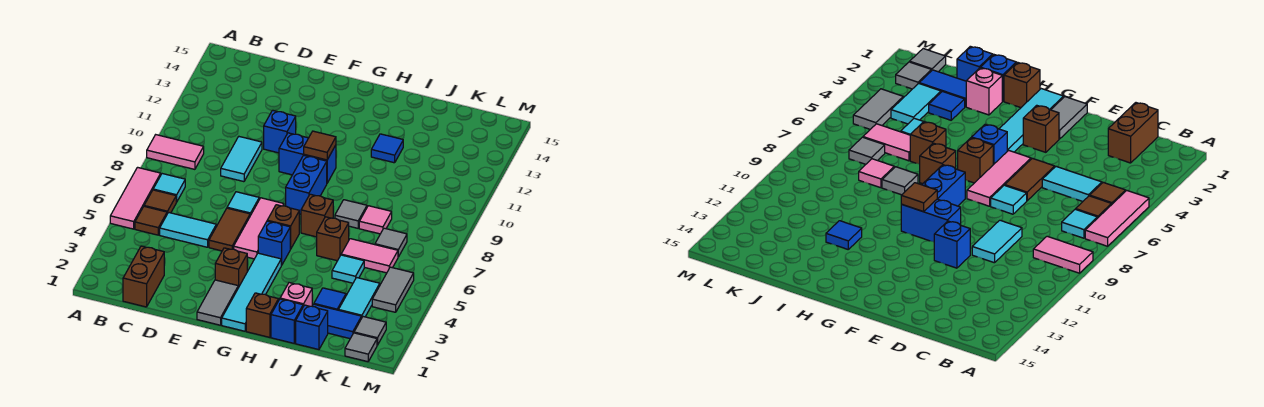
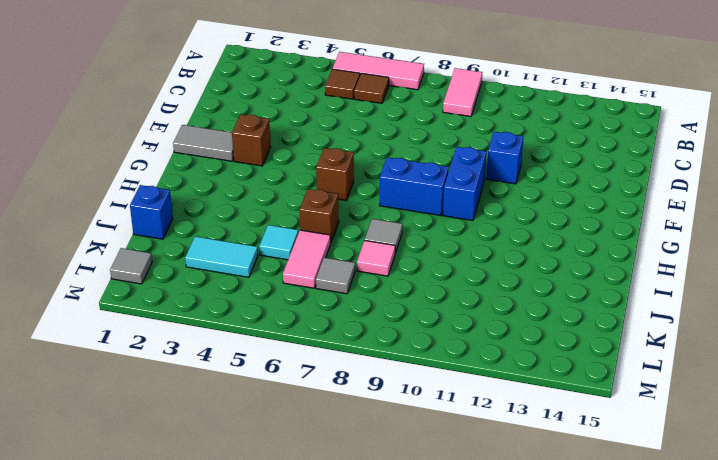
none -> cyan 1x1 tile [153,174,185,202]
none -> brown 1x2 brick [123,246,164,307]
none -> cyan 1x2 tile [160,212,216,247]
none -> cyan 1x2 tile [221,137,262,182]

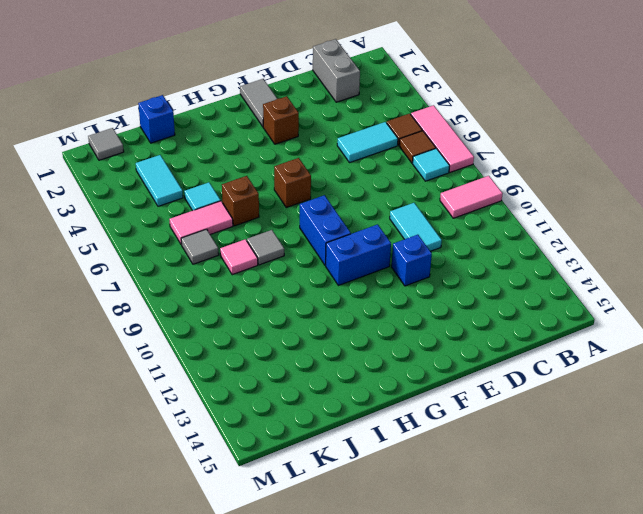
grey 1x2 brick [313,39,360,102] -> brown 1x2 brick [123,246,164,307]
none -> brown 1x2 tile [209,208,250,251]
none -> cyan 1x1 tile [227,192,259,215]
none -> pink 1x3 tile [234,198,284,259]
none -> cyan 1x4 tile [222,253,281,331]

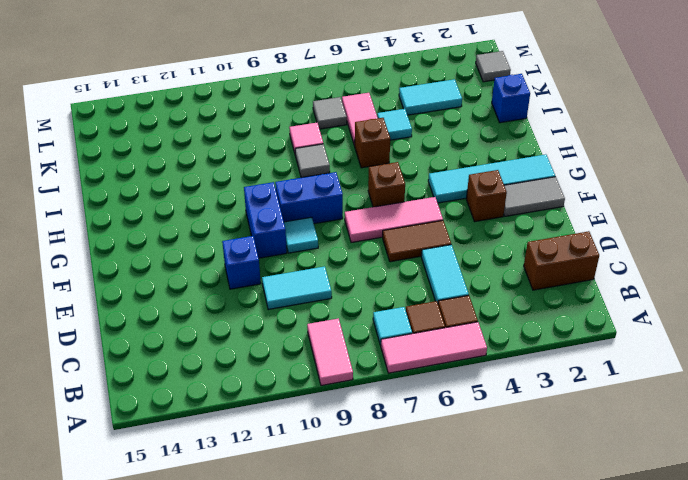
cyan 1x1 tile [284,217,318,253] -> cyan 1x1 tile moved to [227,192,259,215]
none -> blue 1x1 brick [258,221,290,265]
none -> brown 1x1 brick [246,293,279,337]
none -> brown 1x1 brick [301,194,333,237]
none -> blue 1x1 brick [271,299,303,343]

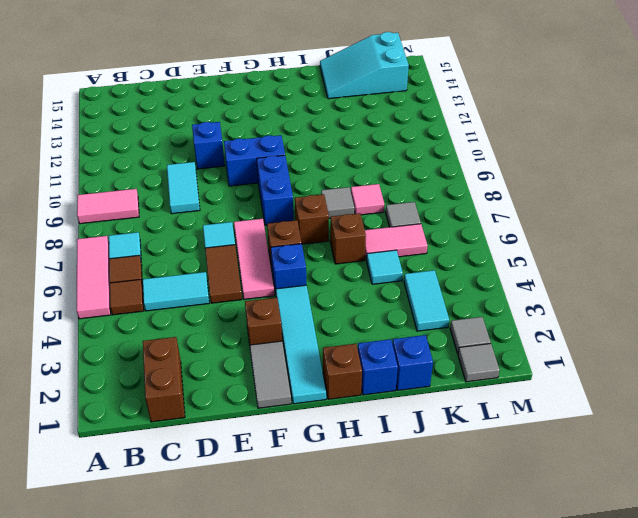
cyan 2x3 slope [320,32,409,99] -> none
none -> pink 1x1 brick [280,283,312,307]
none -> blue 1x1 tile [371,134,403,163]
none -> blue 1x2 tile [312,304,362,339]
none -> blue 1x1 tile [314,288,346,310]

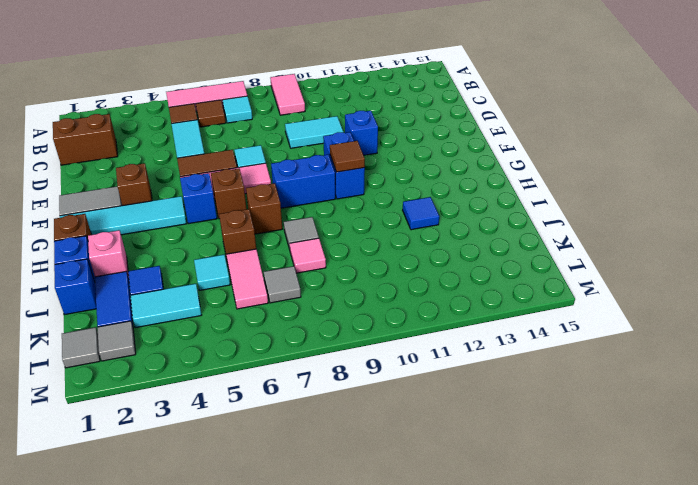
none -> grey 1x2 tile [372,267,414,312]

